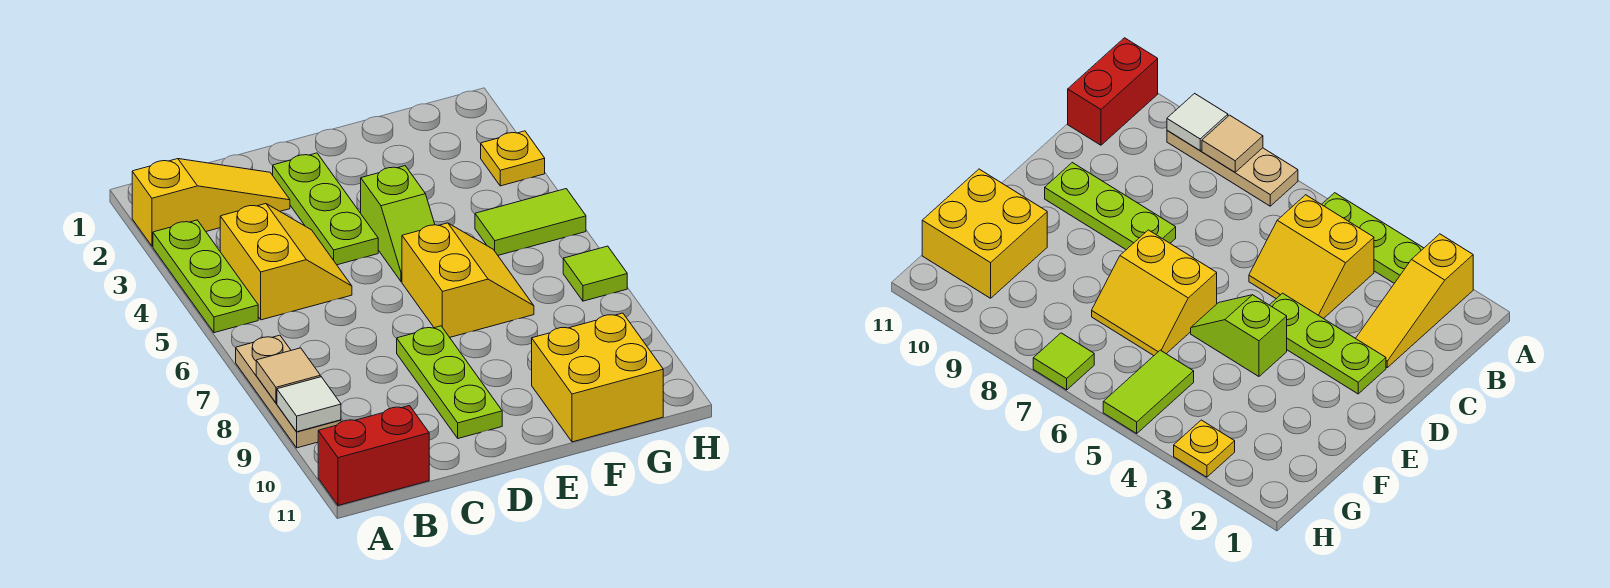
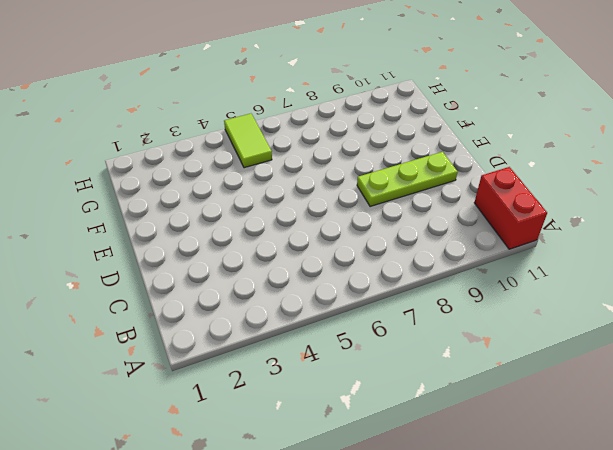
none -> yellow 1x3 slope [132,159,290,246]
none -> lime 1x3 plate [153,220,258,333]
none -> tan 1x3 plate [236,335,341,448]

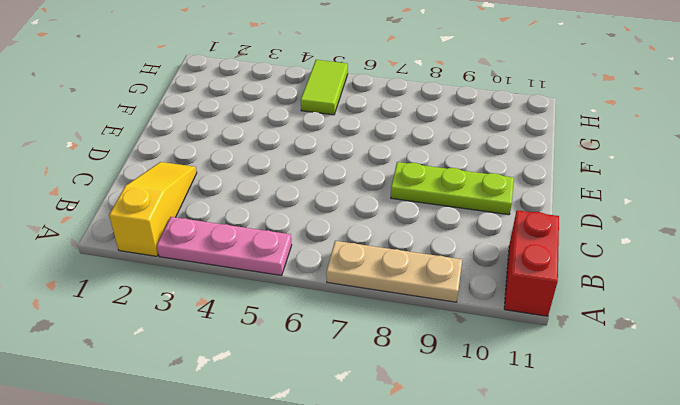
pink 1x3 plate [157,217,292,275] -> lime 1x3 plate [153,220,258,333]
none -> yellow 2x2 slope [220,204,352,320]
none -> lime 1x3 plate [273,153,378,265]
none -> lime 1x2 slope [361,166,435,282]

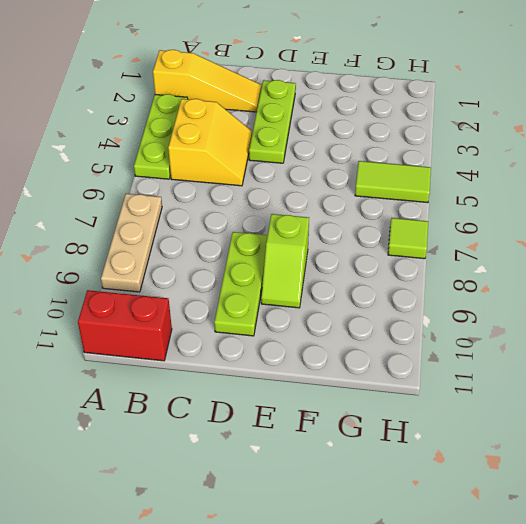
lime 1x2 slope [261,214,309,308] -> lime 1x2 slope moved to [361,166,435,282]
none -> yellow 2x2 slope [402,223,534,337]
none -> yellow 2x2 brick [532,313,663,442]
none -> yellow 1x1 plate [481,131,545,186]

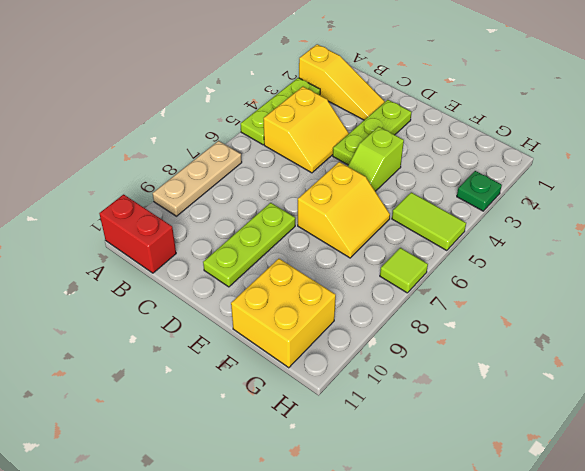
green 1x1 plate [457,171,502,211] -> yellow 1x1 plate [481,131,545,186]
none -> tan 1x1 tile [256,348,320,403]
none -> white 1x1 tile [277,377,341,432]

